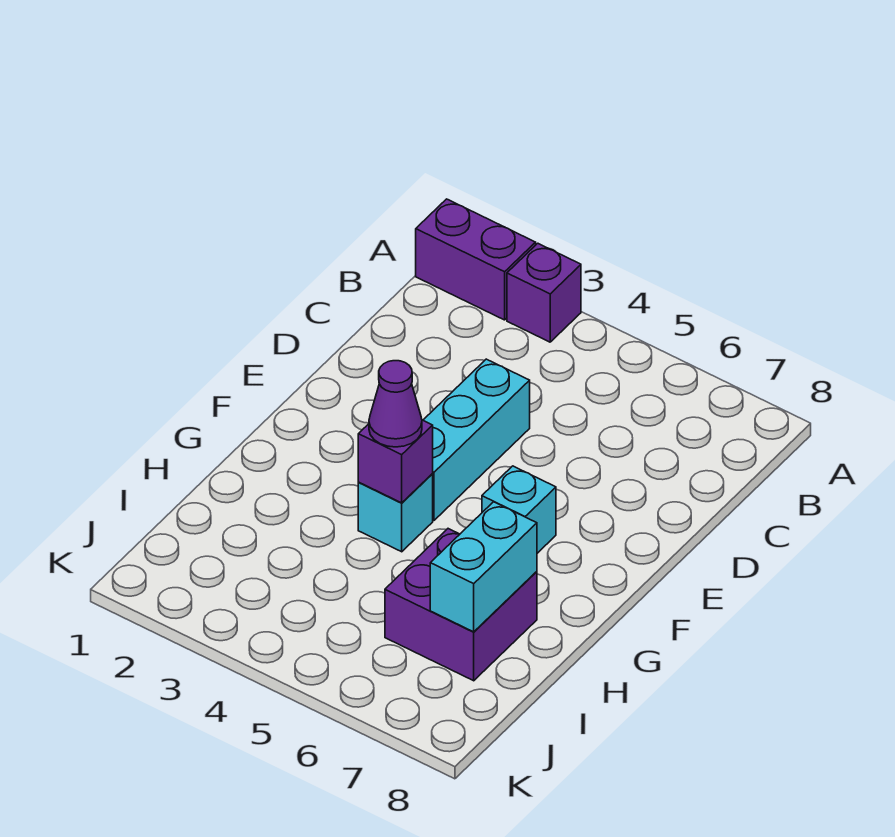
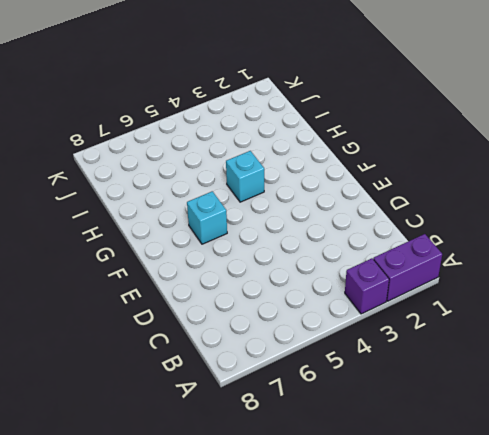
none -> cyan 1x3 brick [423,359,530,520]
none -> purple 2x2 brick [385,529,537,681]

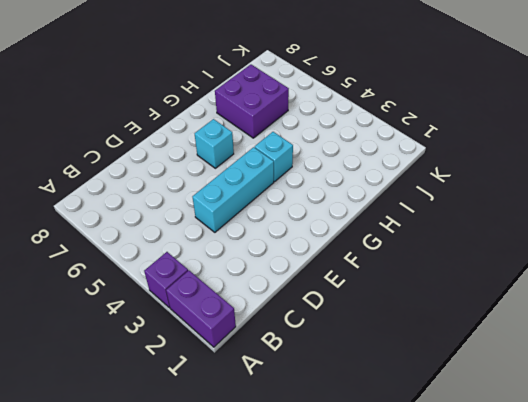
none -> purple 1x1 brick [358,420,433,503]
none -> cyan 1x2 brick [430,502,537,632]

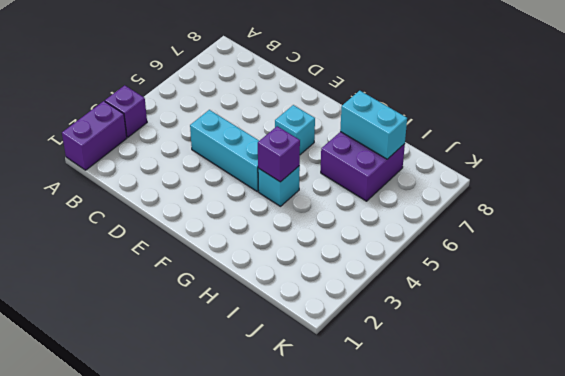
none -> purple 1x1 cone [369,361,422,447]

